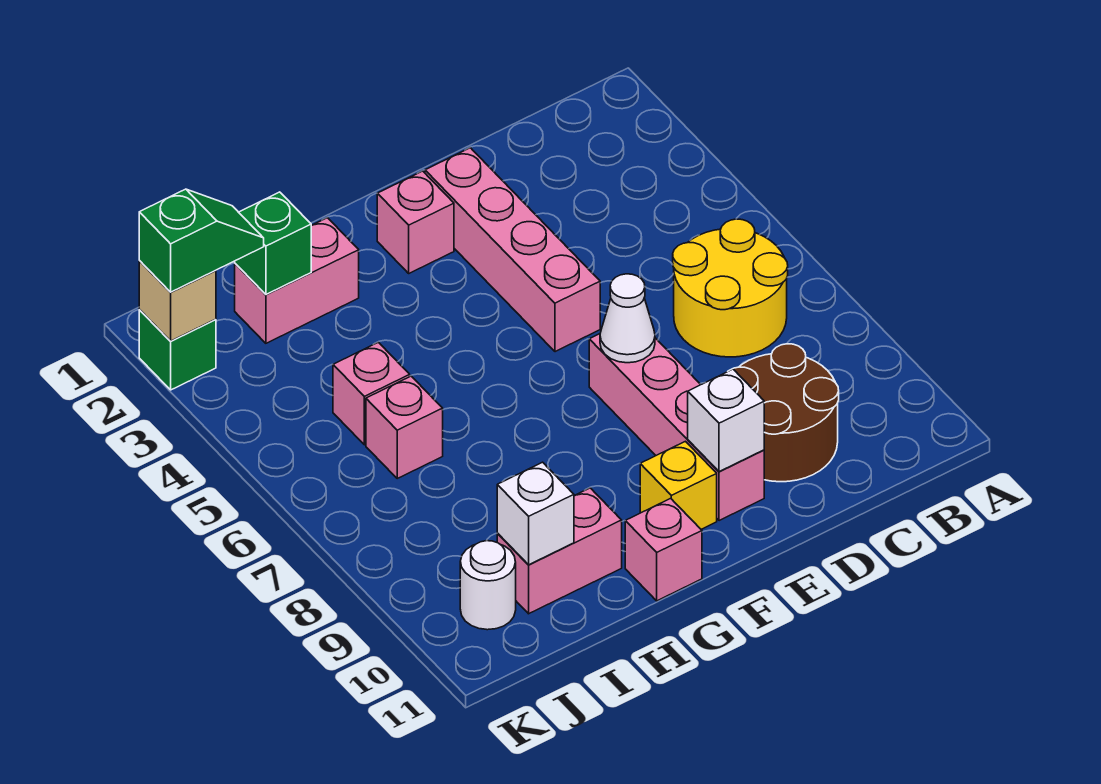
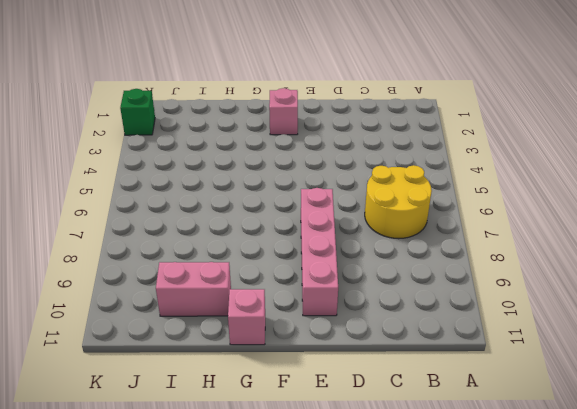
none -> brown 2x2 round brick [729,344,839,482]
none -> pink 1x4 brick [425,148,600,352]
none -> yellow 1x1 brick [640,441,717,529]

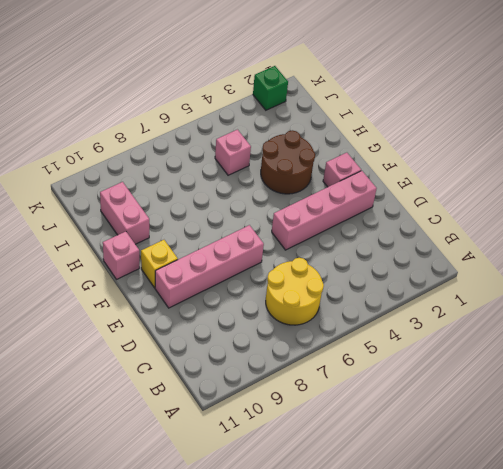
brown 2x2 round brick [261,130,315,194] -> brown 2x2 round brick moved to [729,344,839,482]
none -> pink 1x2 brick [235,218,359,343]
none -> pink 1x1 brick [366,376,443,478]
none -> white 1x1 round brick [460,541,516,630]

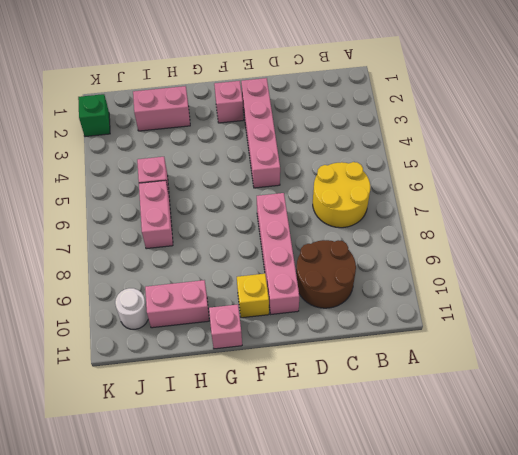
pink 1x2 brick [139,180,173,249] -> pink 1x1 brick [366,376,443,478]
none -> white 1x1 cone [600,274,655,363]
none -> white 1x1 brick [688,369,764,472]
none -> green 1x1 brick [235,192,312,294]

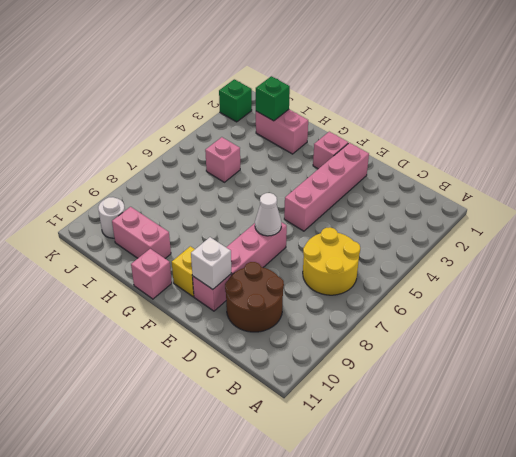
none -> pink 1x1 brick [366,376,443,478]
none -> white 1x1 brick [497,462,574,565]
none -> tan 1x1 brick [139,261,216,341]

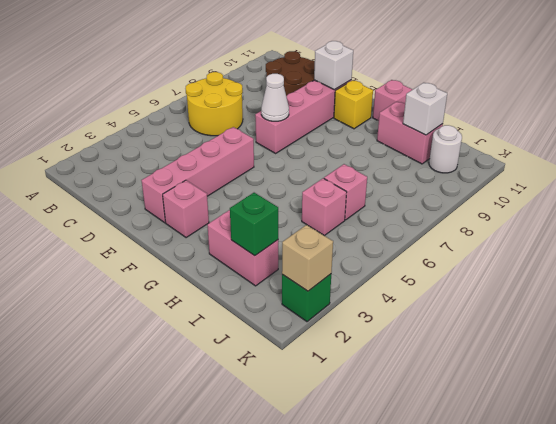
none -> green 1x2 slope [139,189,264,292]

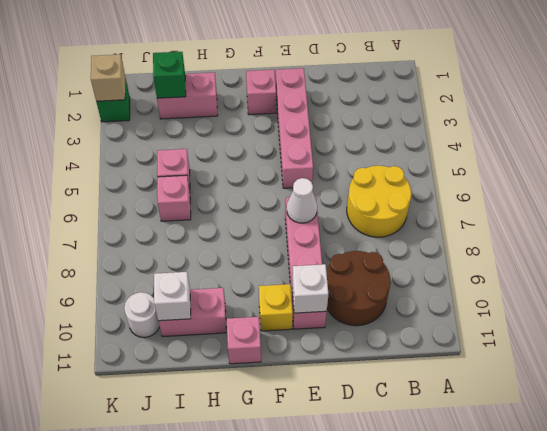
none -> green 1x2 slope [139,189,264,292]

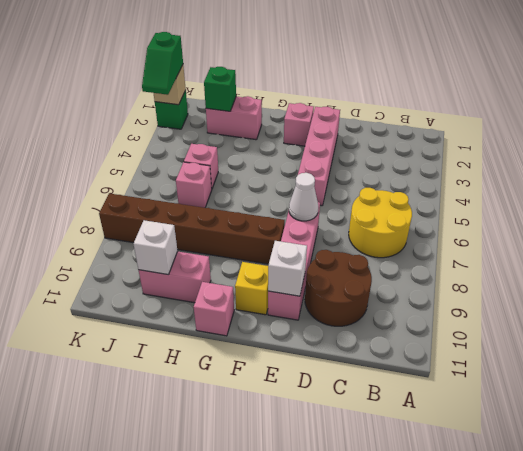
brown 1x6 brick [99,193,285,264] -> none
green 1x2 slope [142,32,183,95] -> green 1x2 slope turned to [139,189,264,292]
none -> white 1x1 round brick [460,541,516,630]

